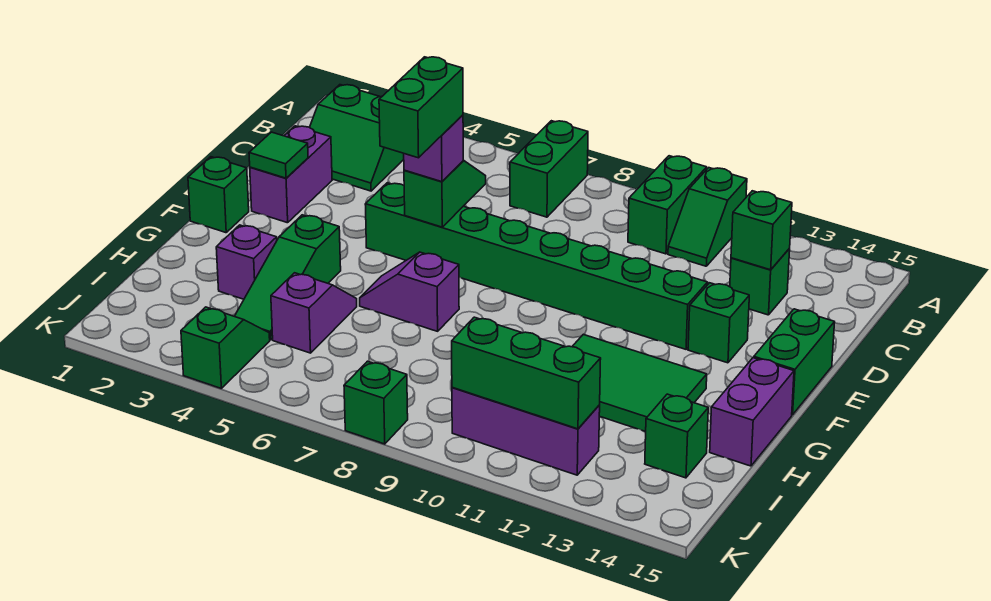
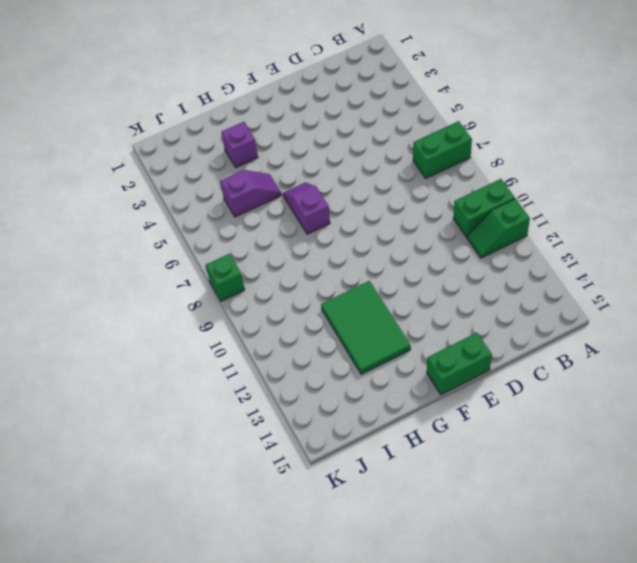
none -> green 2x2 slope [310,85,404,191]
none -> green 1x1 brick [730,249,790,315]
none -> purple 1x2 brick [250,126,332,223]

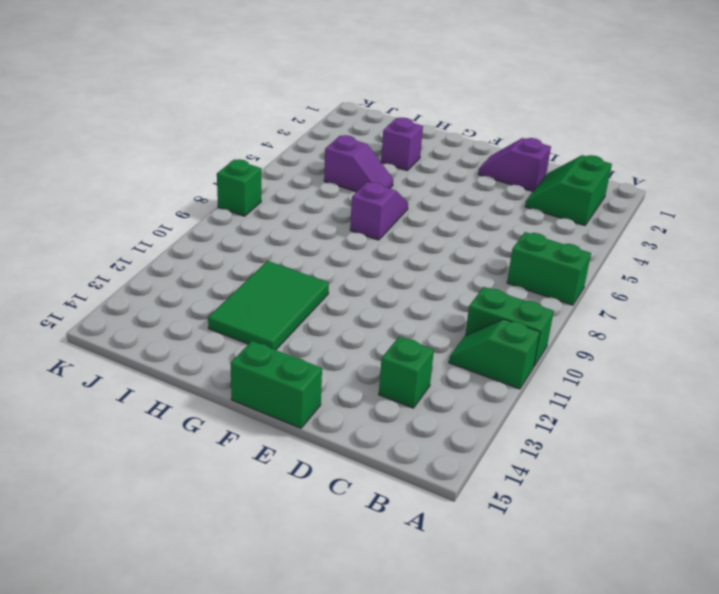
purple 1x2 slope [478,138,551,191] -> purple 1x2 brick [250,126,332,223]
none -> green 1x8 brick [365,183,708,349]
none -> green 1x1 brick [688,283,749,363]
none -> green 1x1 brick [188,157,249,233]

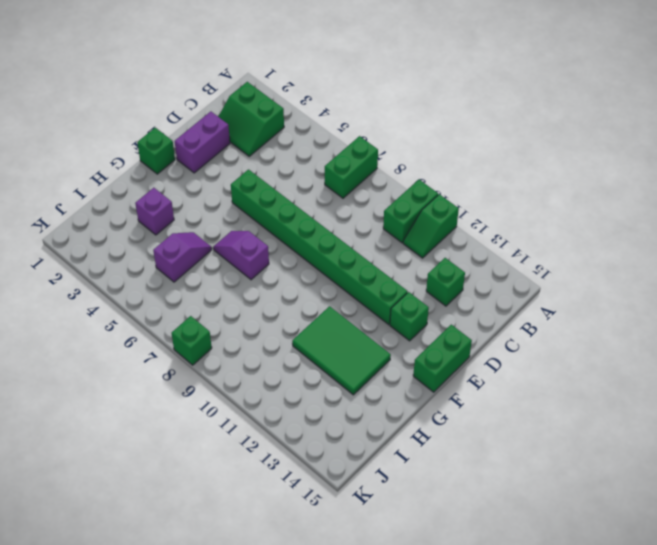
none -> green 1x3 slope [235,215,341,340]
none -> purple 1x2 brick [710,358,794,466]
none -> green 1x1 brick [645,394,708,478]

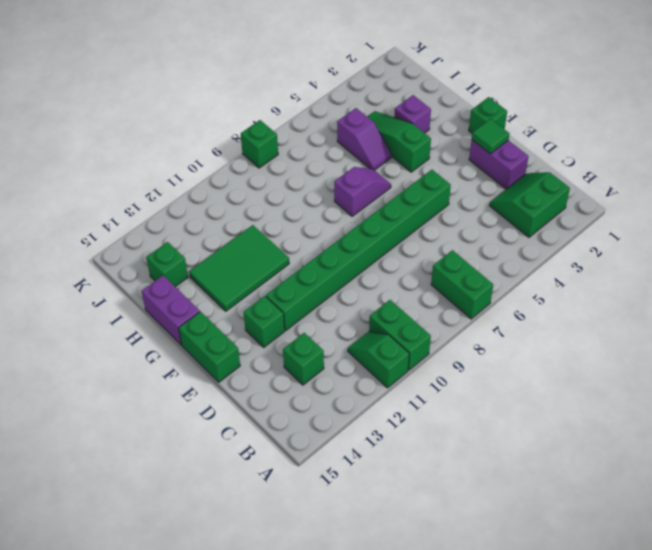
none -> green 1x2 slope [181,307,270,388]
none -> purple 1x3 brick [452,387,600,475]
none -> green 1x1 brick [731,191,792,270]

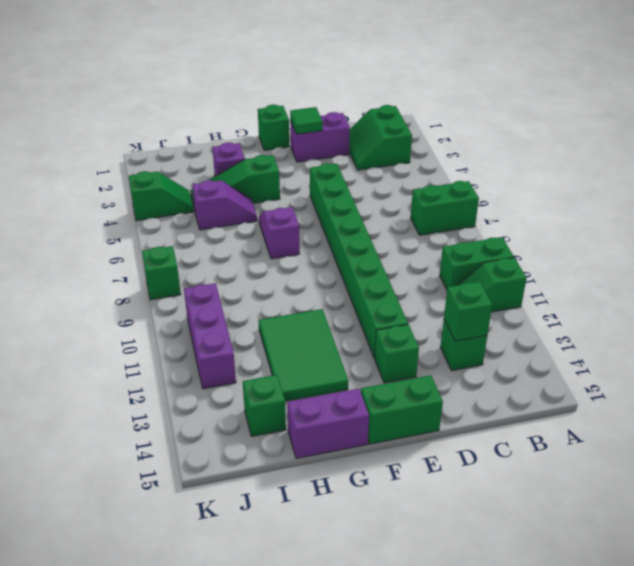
none -> green 1x2 slope [404,160,486,227]
none -> green 1x3 brick [452,317,601,429]
none -> purple 1x1 brick [404,115,463,182]

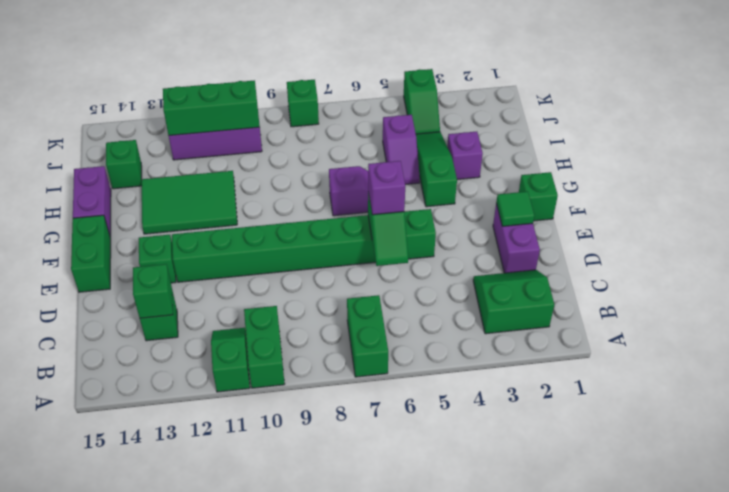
none -> green 1x2 brick [379,57,463,158]

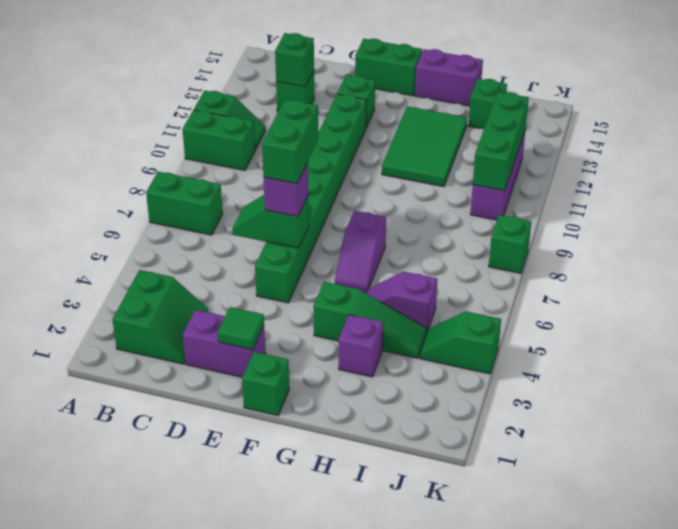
green 1x2 brick [262,99,318,184] -> green 1x2 brick turned to [379,57,463,158]

